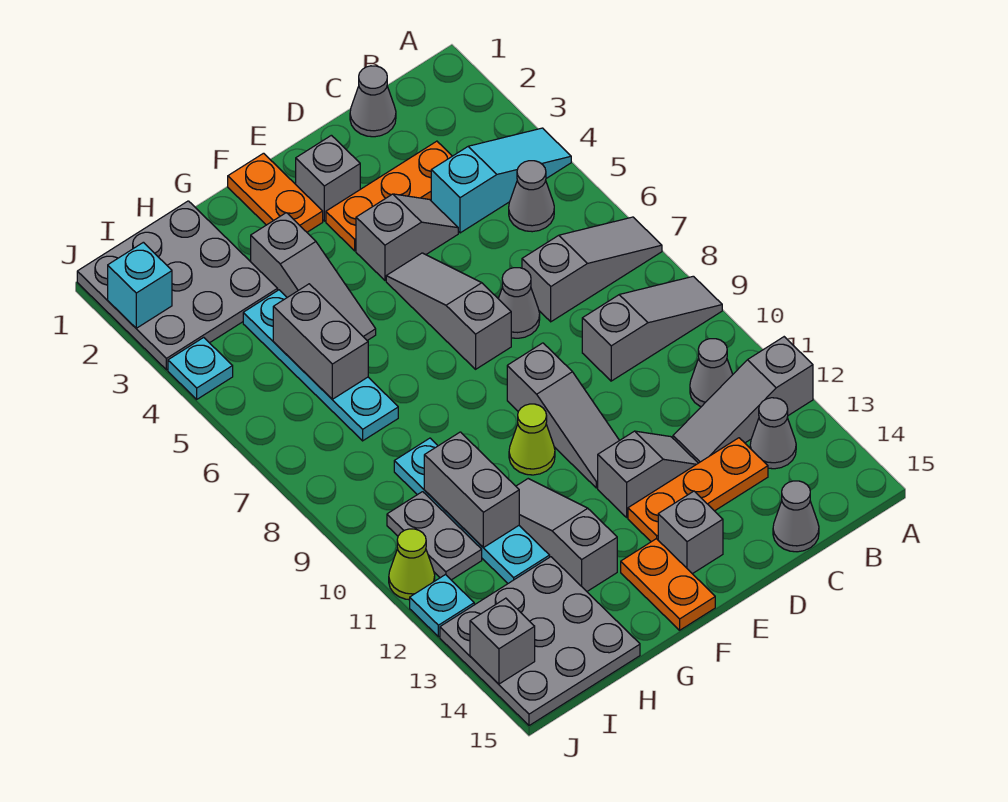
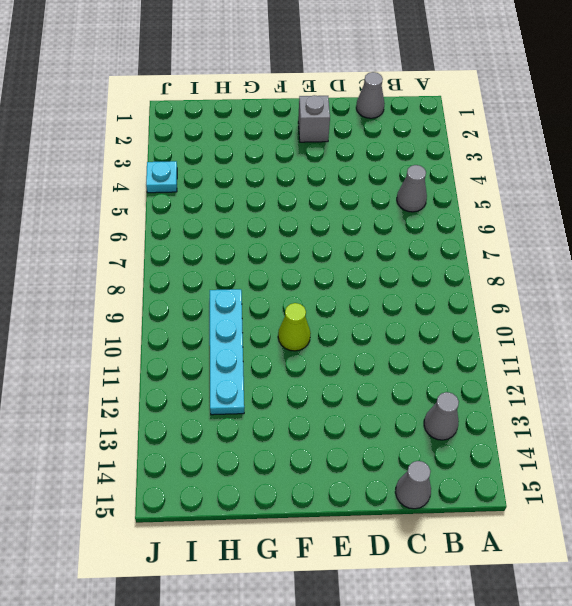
none -> cyan 1x3 slope [431,128,571,233]
none -> grey 1x3 slope [522,217,662,322]
none -> grey 1x3 slope [582,276,722,381]
none -> grey 1x3 slope [673,337,813,463]

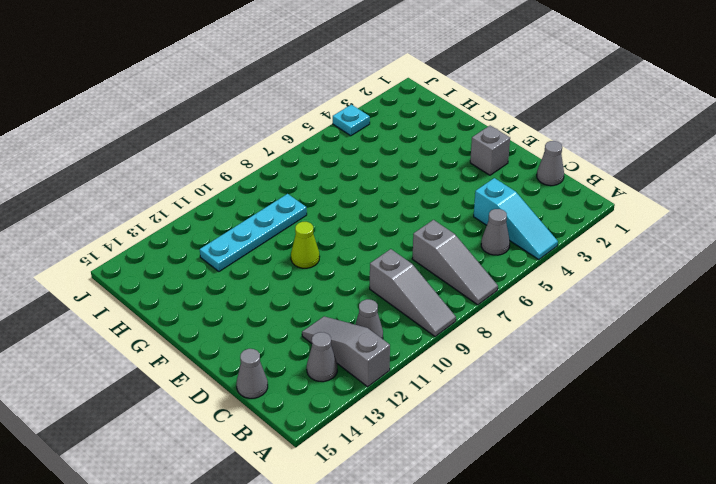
none -> orange 1x3 plate [326,141,452,251]
none -> orange 1x3 plate [628,438,768,542]
none -> grey 1x2 slope [356,194,458,280]
none -> grey 1x1 cone [498,268,540,338]

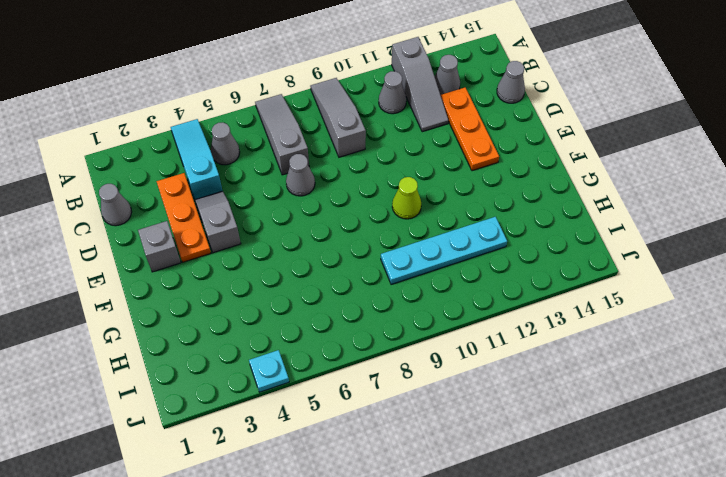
none -> grey 1x2 slope [598,431,698,517]
none -> grey 1x3 slope [386,253,511,369]
none -> grey 1x3 slope [507,343,620,488]
none -> grey 1x1 brick [658,491,723,574]

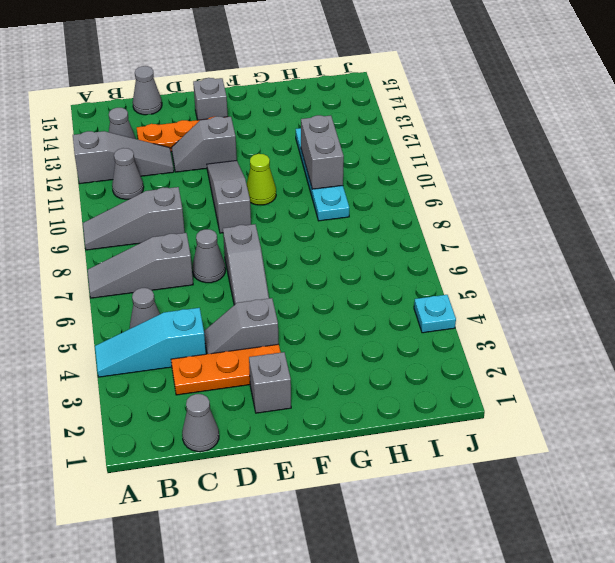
none -> orange 1x2 plate [228,153,323,232]
none -> orange 1x2 plate [621,539,715,630]
none -> grey 1x3 slope [251,213,376,340]
none -> grey 1x3 slope [516,479,617,591]

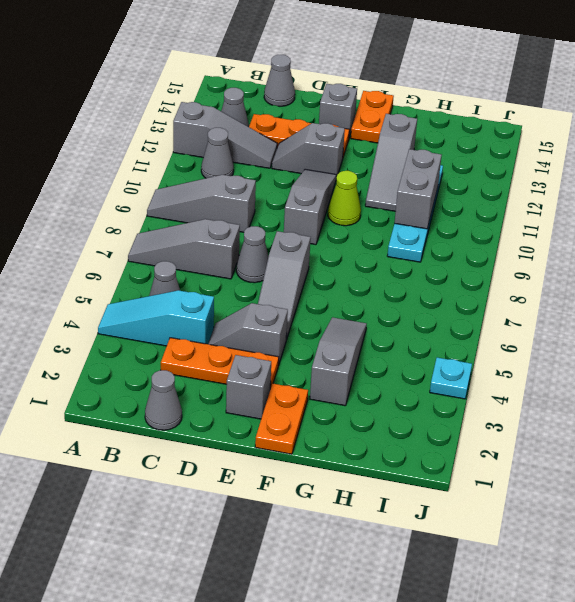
none -> grey 3x3 plate [77,201,278,370]
none -> cyan 1x4 plate [243,290,398,441]
none -> grey 3x3 plate [440,557,640,726]
none -> grey 1x2 plate [387,492,482,580]

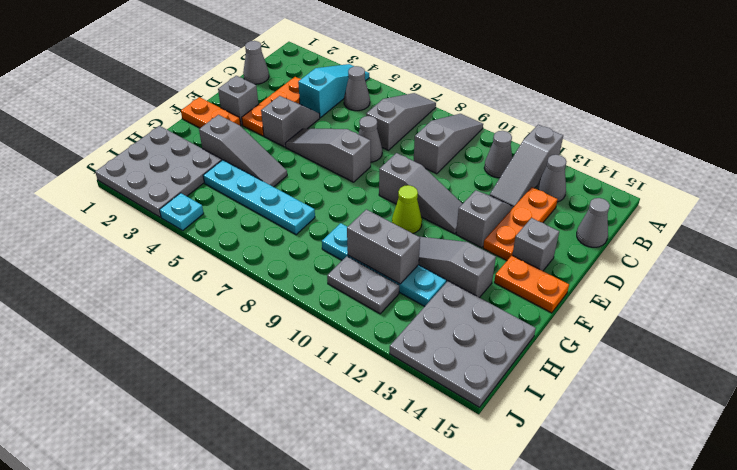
none -> lime 1x1 cone [389,529,435,600]
none -> cyan 1x1 plate [410,575,474,637]
none -> grey 1x2 brick [273,284,368,399]
none -> cyan 1x1 brick [108,242,172,328]

